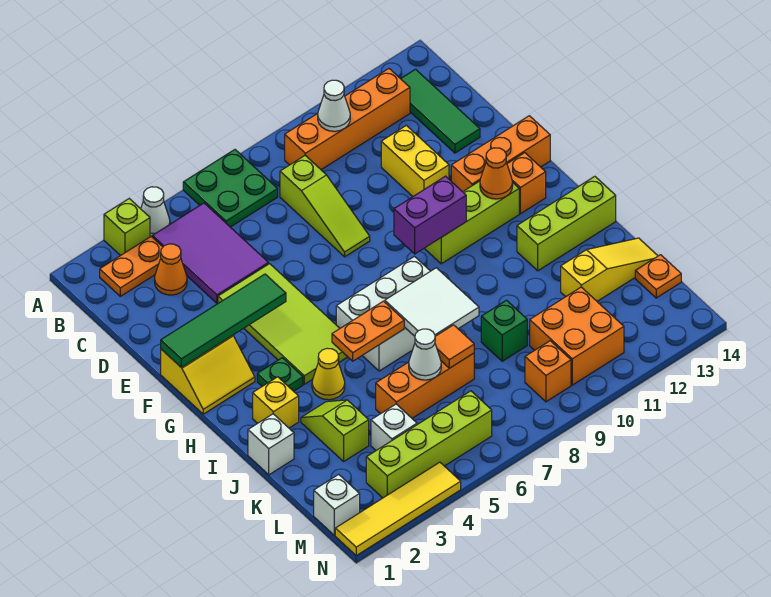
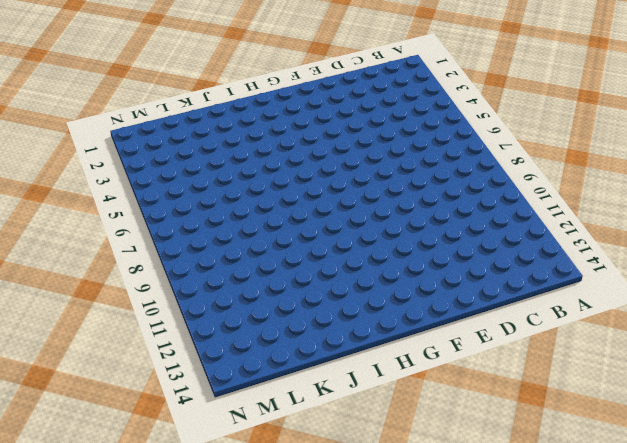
none -> lime 1x1 brick [104,199,150,256]
none -> white 1x1 cone [141,187,170,237]
none -> green 2x2 plate [183,150,278,227]
none -> orange 1x2 plate [100,237,163,296]

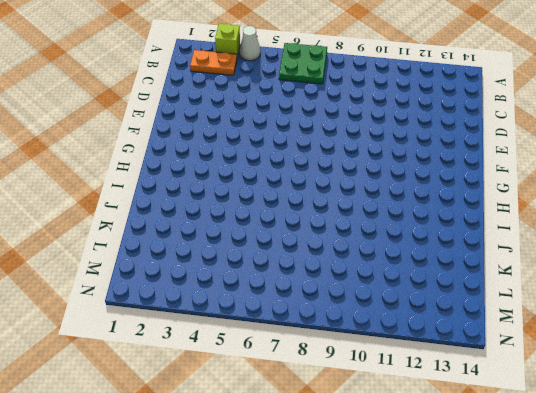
none -> purple 2x3 tile [152,203,269,303]
none -> orange 1x4 brick [285,69,410,170]
none -> green 1x3 tile [401,69,480,153]
none -> orange 1x1 cone [155,244,187,295]

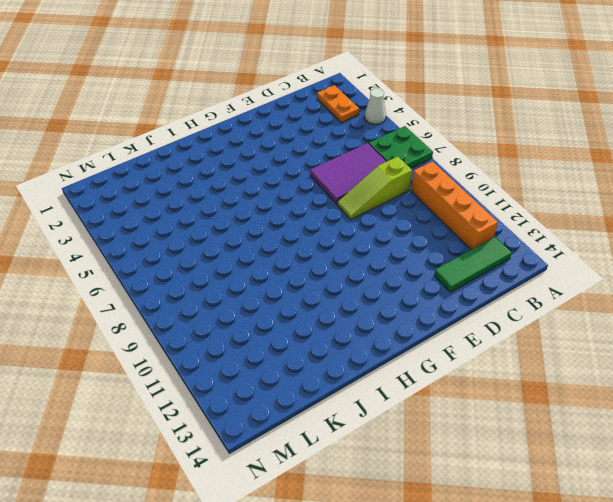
purple 2x3 tile [310,143,387,204] -> purple 2x3 tile moved to [152,203,269,303]
none -> lime 1x1 brick [104,199,150,256]
none -> orange 1x1 cone [155,244,187,295]
none -> yellow 1x2 brick [381,125,449,196]
none -> lime 2x4 tile [218,264,347,384]

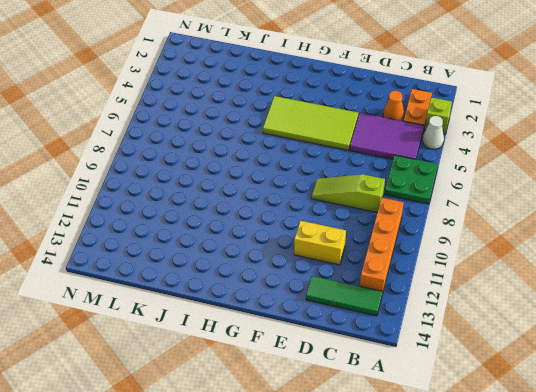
none -> yellow 2x2 slope [161,335,255,414]
none -> orange 1x3 brick [451,116,550,192]
none -> lime 1x3 brick [424,181,519,264]
none -> orange 1x1 brick [507,153,546,214]

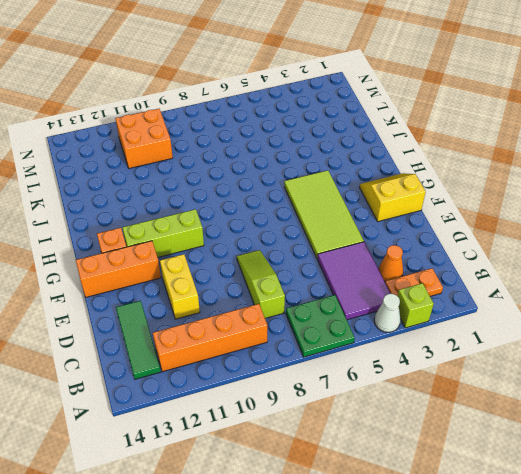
none -> green 1x1 plate [257,358,303,391]
none -> white 2x3 brick [336,256,430,371]
none -> yellow 1x1 brick [253,377,299,428]
none -> yellow 1x1 cone [312,348,345,400]

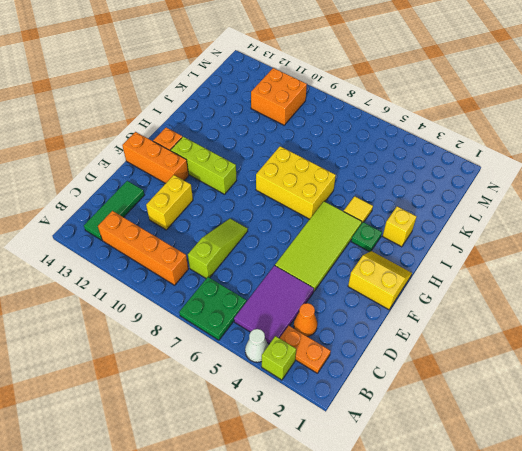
yellow 2x3 brick [256,146,336,219] -> white 2x3 brick [336,256,430,371]
yellow 1x1 tile [344,196,373,222] -> yellow 1x1 cone [312,348,345,400]
none -> lime 1x3 brick [517,177,616,271]
none -> white 1x1 brick [248,414,294,475]
none -> lime 1x2 slope [301,400,369,461]
none -> orange 1x3 brick [376,353,474,418]

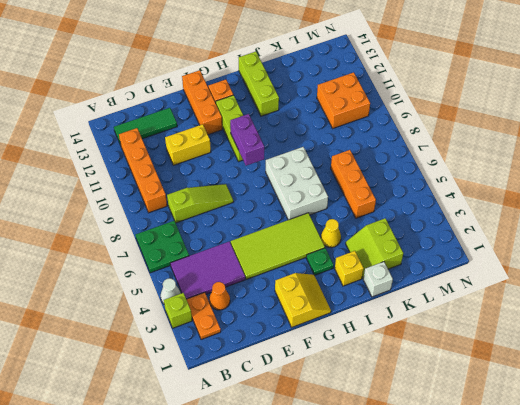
lime 2x2 slope [346,218,403,278] -> lime 1x2 slope [301,400,369,461]
none -> green 1x1 brick [481,300,527,361]
none -> yellow 1x3 slope [561,238,658,301]
none -> white 1x1 brick [371,404,417,450]
none -> orange 1x1 plate [635,255,681,298]

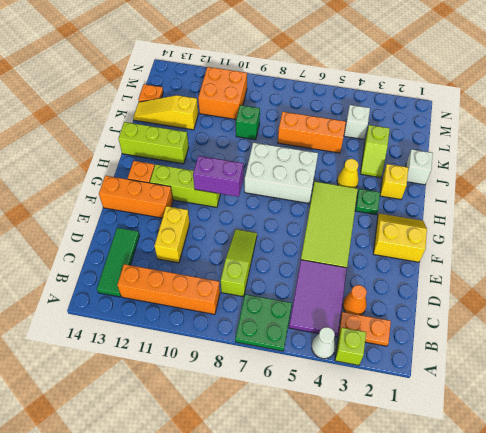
none -> white 1x1 brick [314,474,360,535]
none -> lime 1x4 brick [366,391,492,498]
none -> orange 1x1 brick [525,341,571,402]
none -> yellow 1x4 tile [335,462,461,556]

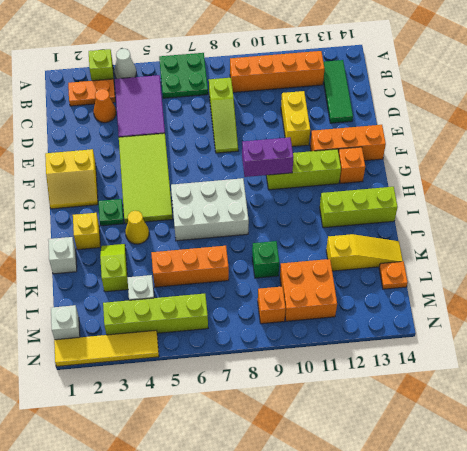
none -> white 1x1 cone [318,80,350,131]
none -> green 1x4 tile [161,274,286,367]
none -> orange 1x1 cone [480,148,513,199]
none -> orange 1x2 plate [332,301,404,361]

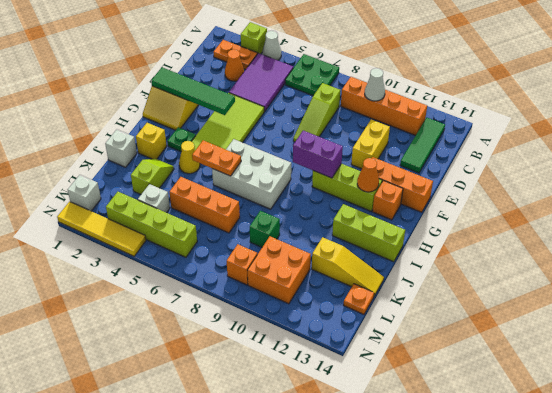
none -> white 2x2 tile [385,268,479,336]
none -> white 1x1 cone [409,329,441,380]
none -> orange 1x1 tile [435,325,474,368]

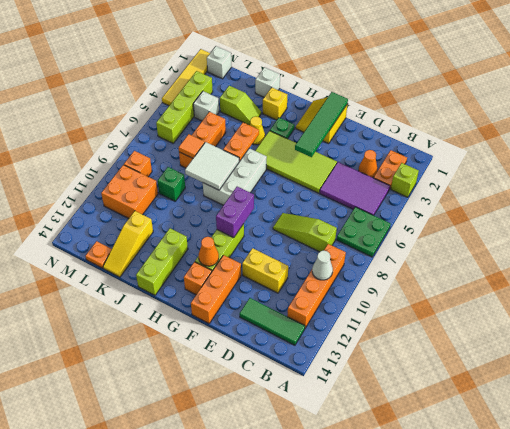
none -> white 1x1 cone [141,187,170,237]
none -> white 1x1 cone [409,329,441,380]

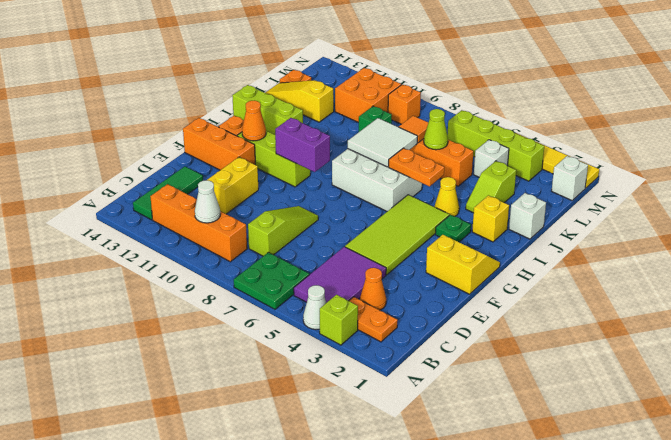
lime 1x1 cone [424,109,448,150] -> white 1x1 cone [409,329,441,380]
none -> green 1x4 tile [161,274,286,367]

